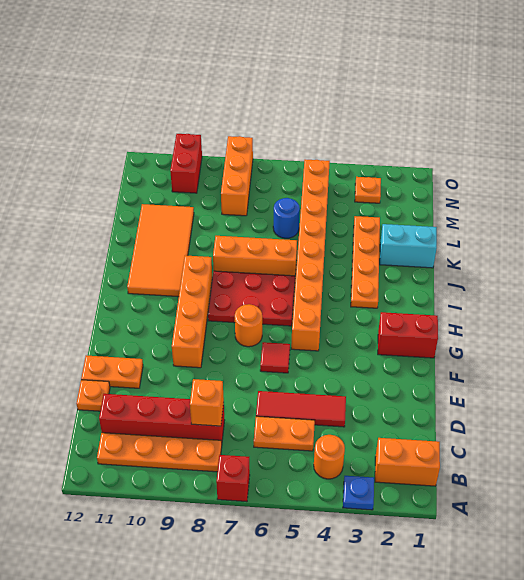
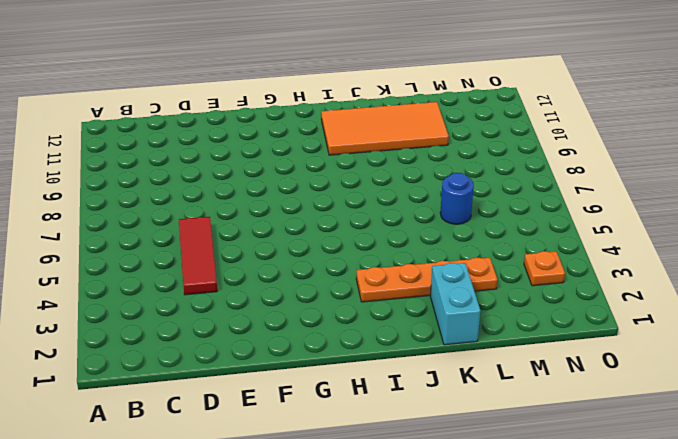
none -> blue 1x1 plate [343,476,374,510]
none -> red 1x1 brick [216,455,250,502]
none -> orange 1x2 brick [375,438,440,486]

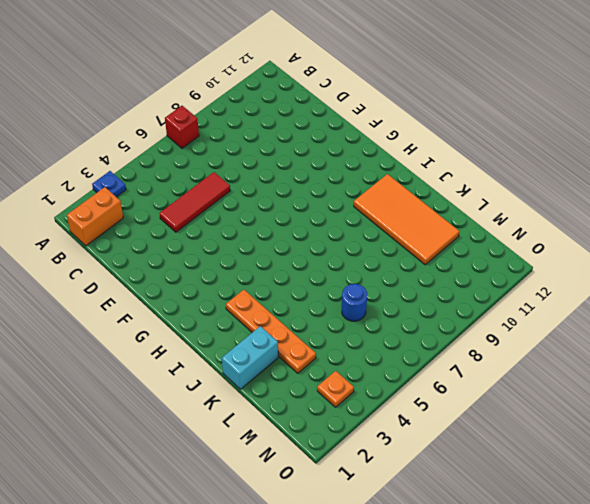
none -> orange 1x1 round brick [314,435,345,479]
none -> orange 1x4 plate [97,433,222,472]
none -> orange 1x2 plate [254,416,315,451]

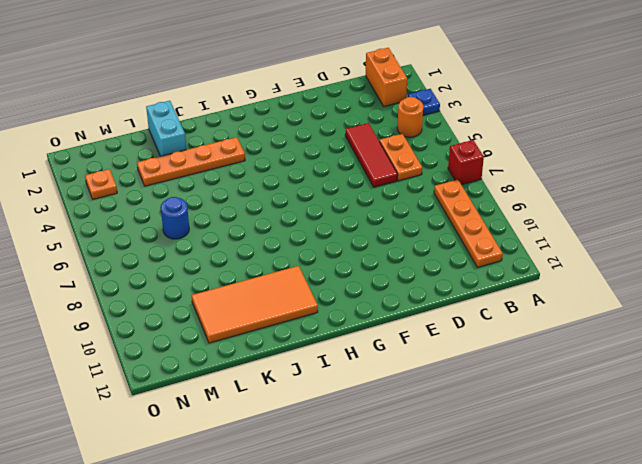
none -> red 1x4 brick [99,394,225,442]
none -> orange 1x1 plate [76,380,110,411]
none -> orange 1x2 plate [81,355,143,388]

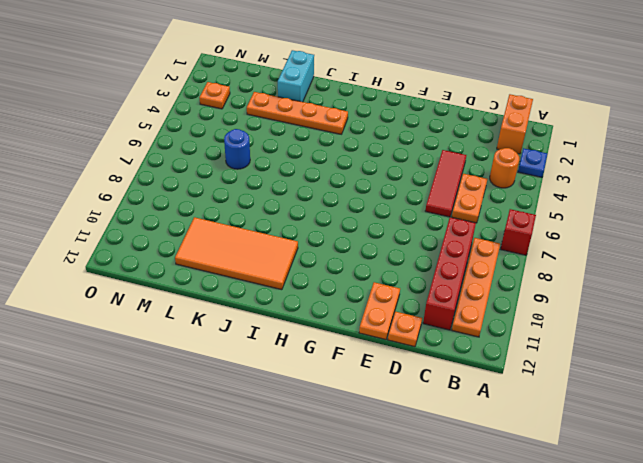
none -> red 1x1 tile [260,342,290,373]
none -> orange 1x4 brick [172,255,212,368]
none -> red 1x2 brick [378,312,438,358]

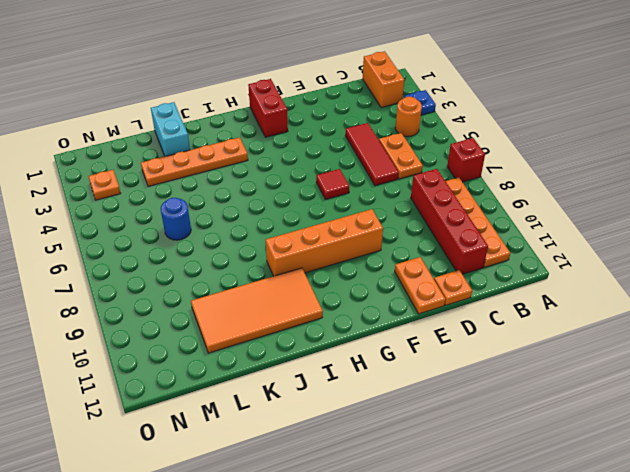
none -> orange 1x8 brick [291,159,330,351]
none -> orange 1x1 round brick [235,304,262,347]
none -> red 2x3 plate [208,271,295,326]

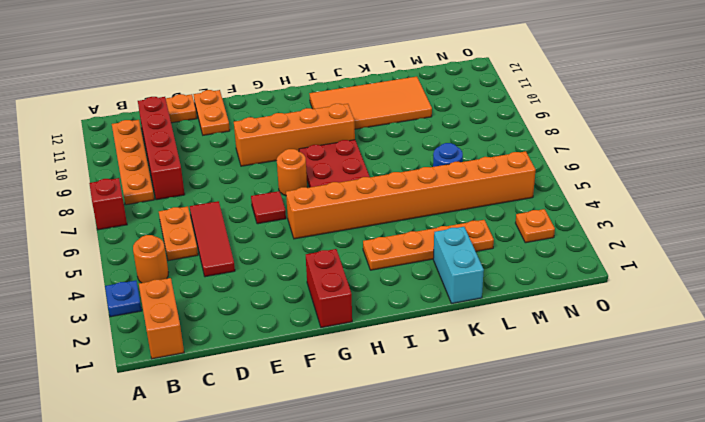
none -> orange 1x3 brick [213,236,297,276]
none -> orange 1x3 brick [221,136,253,216]
none -> red 1x2 brick [170,134,202,193]

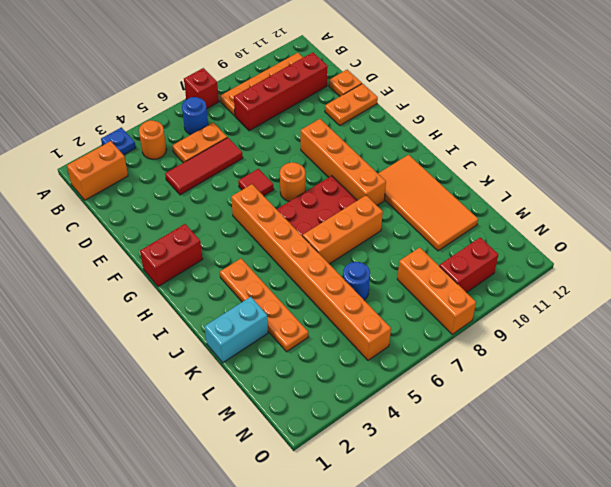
blue 1x1 round brick [182,97,208,135] -> none
red 1x2 brick [439,238,498,293] -> red 1x2 brick turned to [170,134,202,193]
none -> orange 1x1 plate [355,177,381,203]
none -> orange 1x1 brick [190,379,224,426]

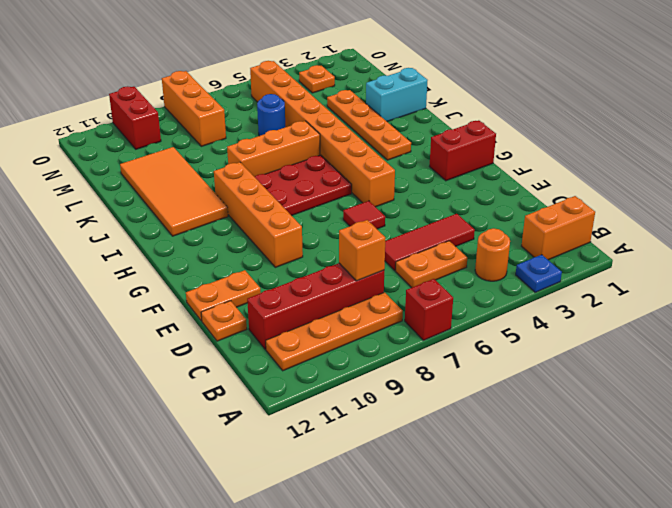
none -> orange 1x1 round brick [235,304,262,347]

